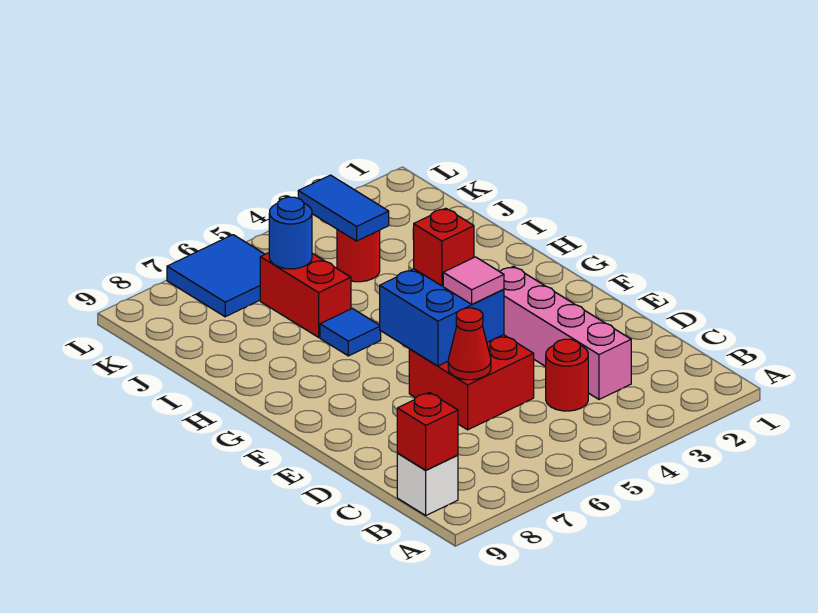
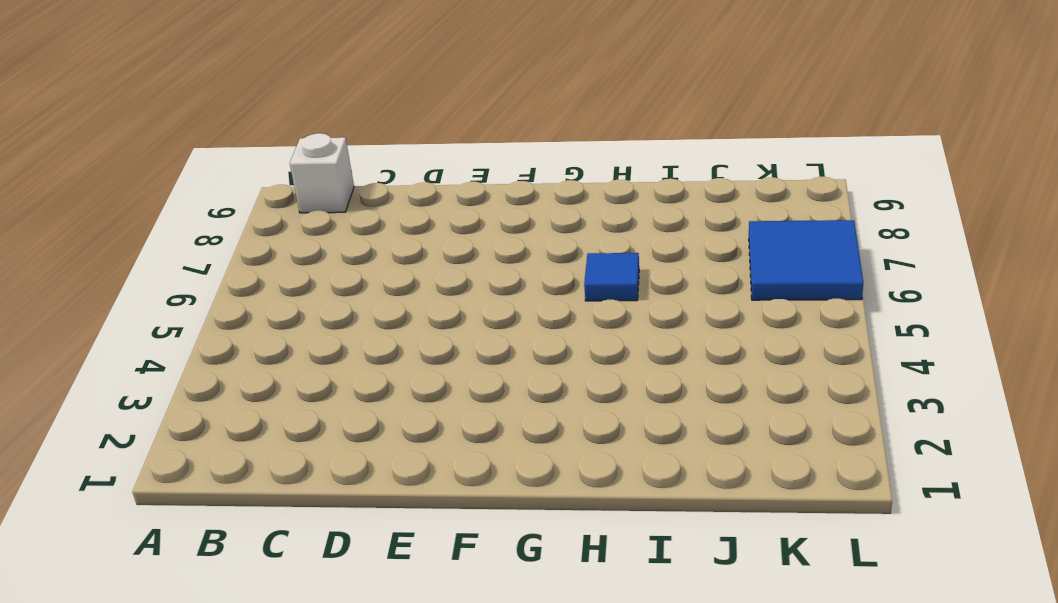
none -> pink 1x4 brick [500,266,631,399]
none -> red 1x1 round brick [546,339,588,411]
none -> red 2x2 brick [409,335,534,430]

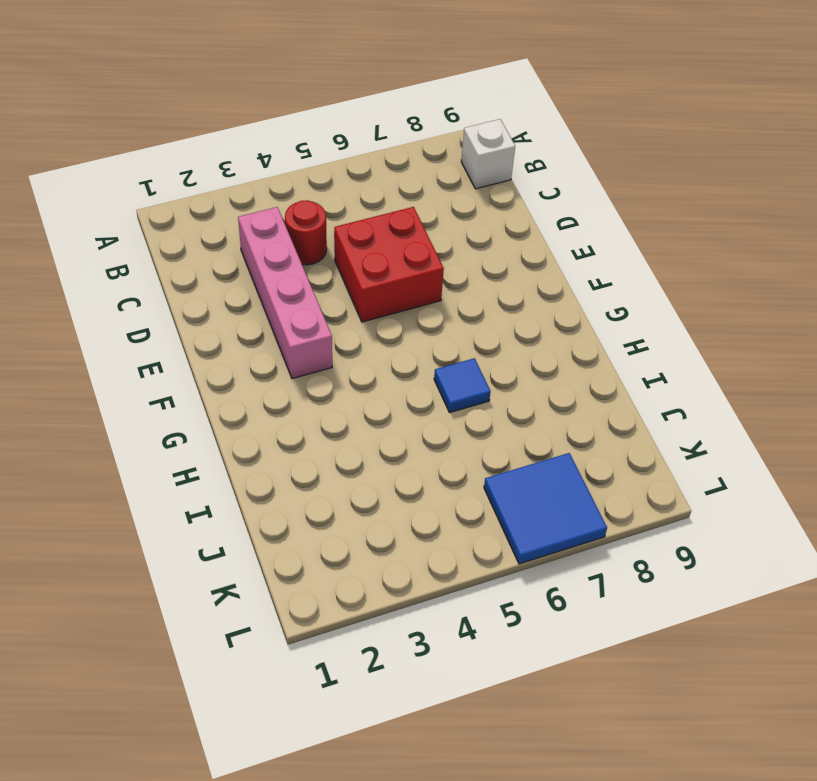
none -> red 1x2 brick [260,253,351,337]
none -> red 1x1 round brick [337,229,380,282]
none -> red 1x1 brick [397,393,458,470]

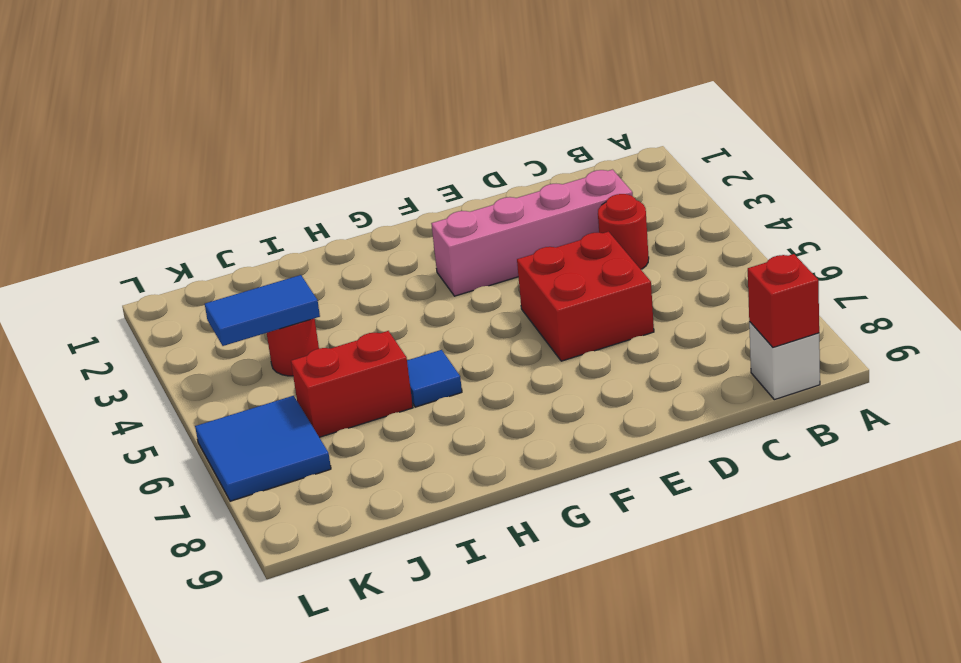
none -> red 1x1 cone [448,308,491,380]
none -> blue 2x2 brick [380,269,504,366]
none -> blue 1x1 round brick [269,197,312,269]

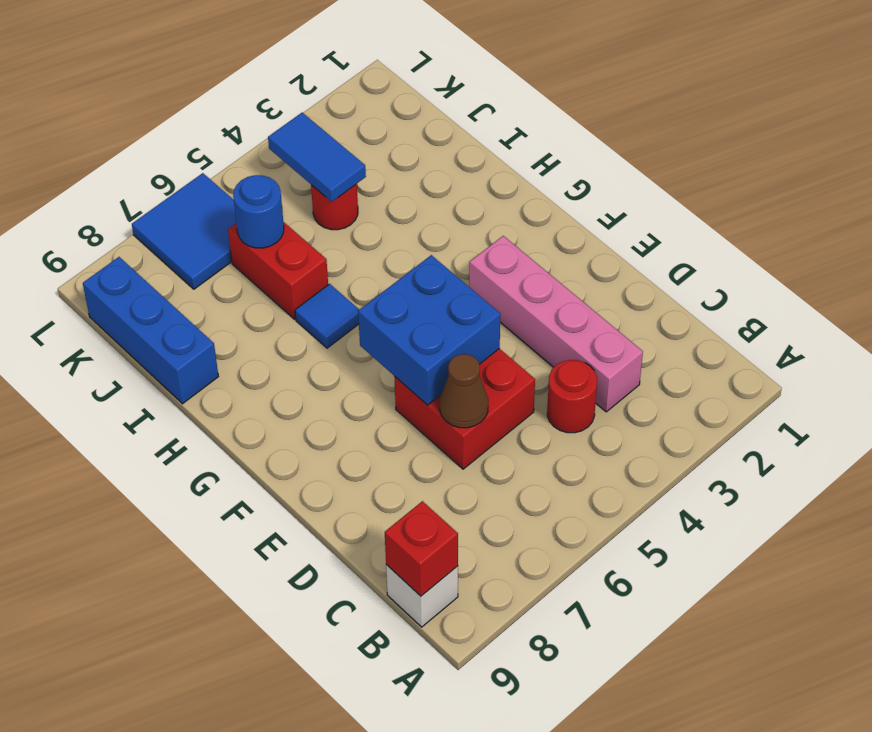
brown 1x1 cone [440,354,488,428] -> red 1x1 cone [448,308,491,380]
blue 1x3 brick [83,257,218,404] -> none
none -> pink 1x1 tile [443,257,504,304]
none -> red 1x1 brick [414,208,474,286]

